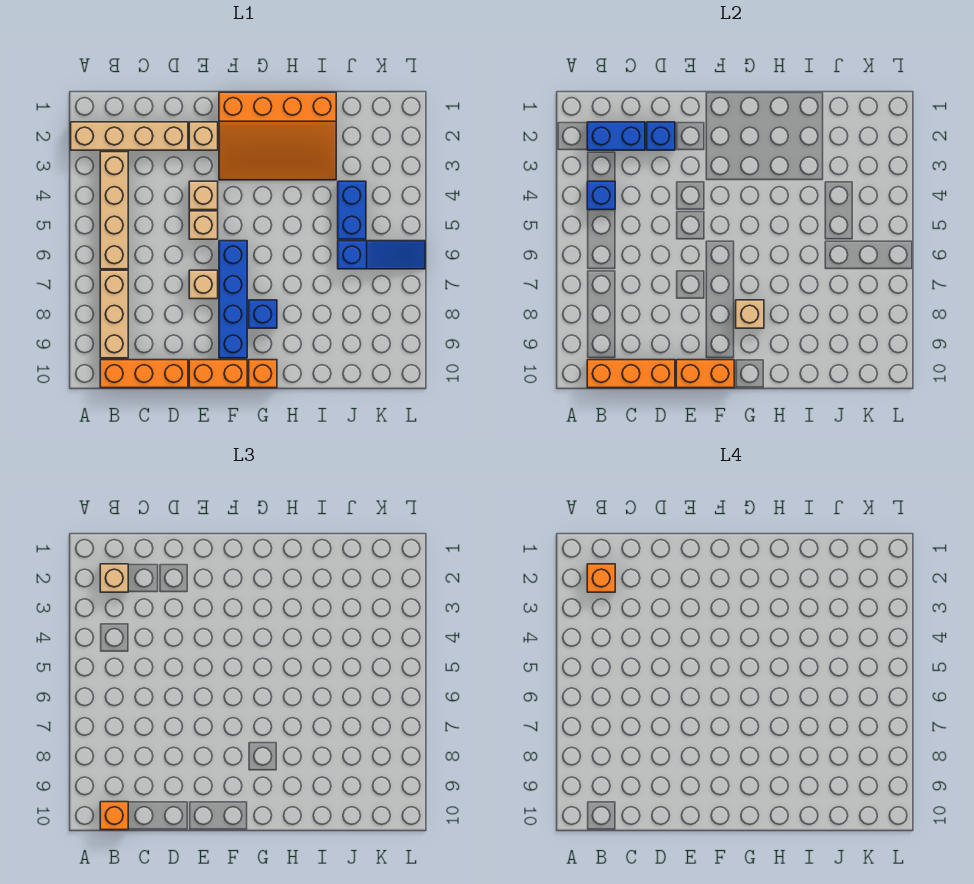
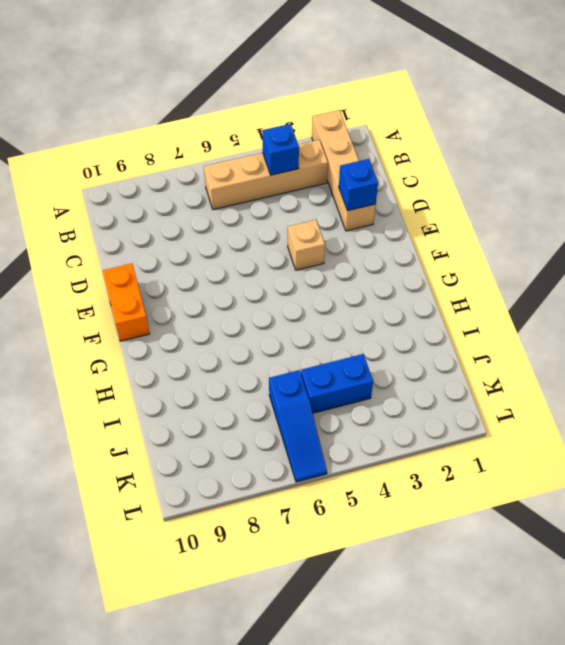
none -> tan 1x3 brick [100,270,128,358]
none -> orange 1x3 brick [100,360,188,388]
none -> tan 1x1 brick [189,122,218,150]

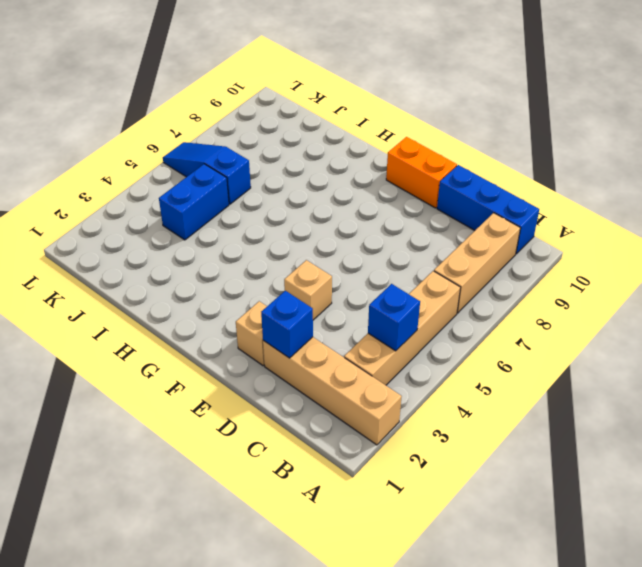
blue 1x3 brick [437,165,539,254] -> orange 1x3 brick [100,360,188,388]
none -> tan 1x1 brick [189,211,218,239]
none -> tan 1x1 brick [189,270,218,299]
none -> orange 3x4 slope [219,92,336,180]

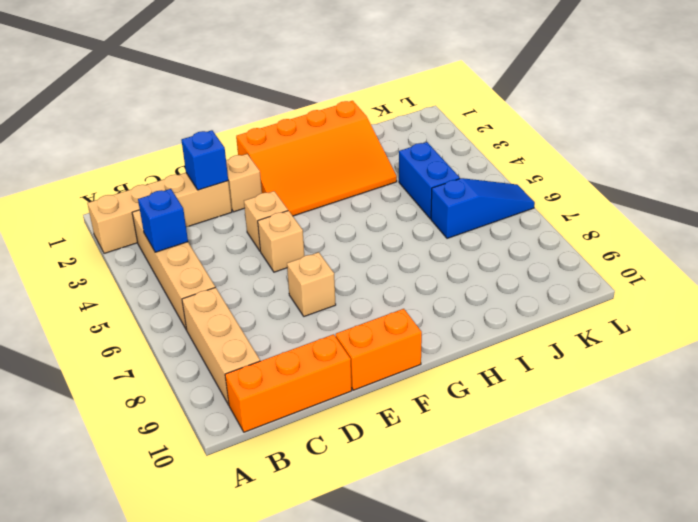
none -> blue 1x4 brick [219,241,247,358]
none -> blue 1x1 brick [249,300,277,328]
none -> orange 1x1 brick [249,360,277,388]

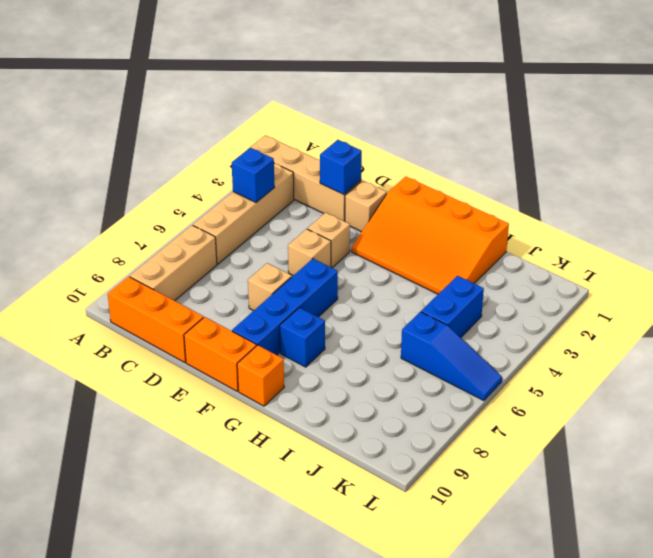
none -> blue 1x2 brick [587,122,645,150]
none -> orange 1x3 brick [587,360,675,388]
none -> orange 1x2 brick [676,360,734,388]

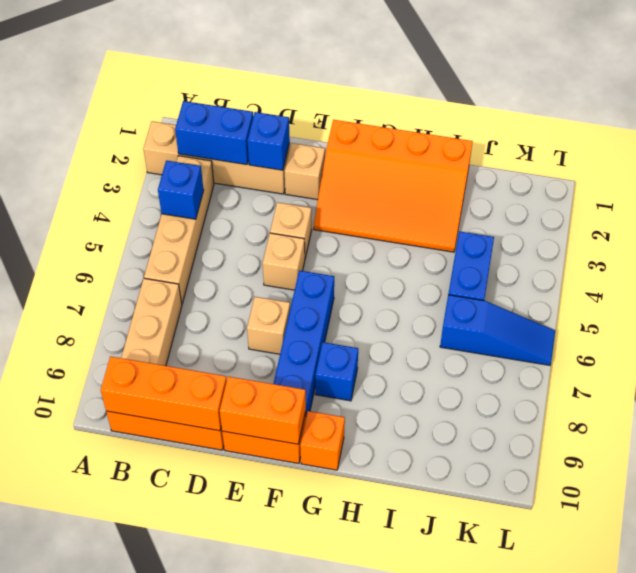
none -> tan 1x1 brick [736,300,764,328]
none -> tan 1x1 brick [100,564,128,592]
none -> orange 1x1 brick [100,802,128,830]

